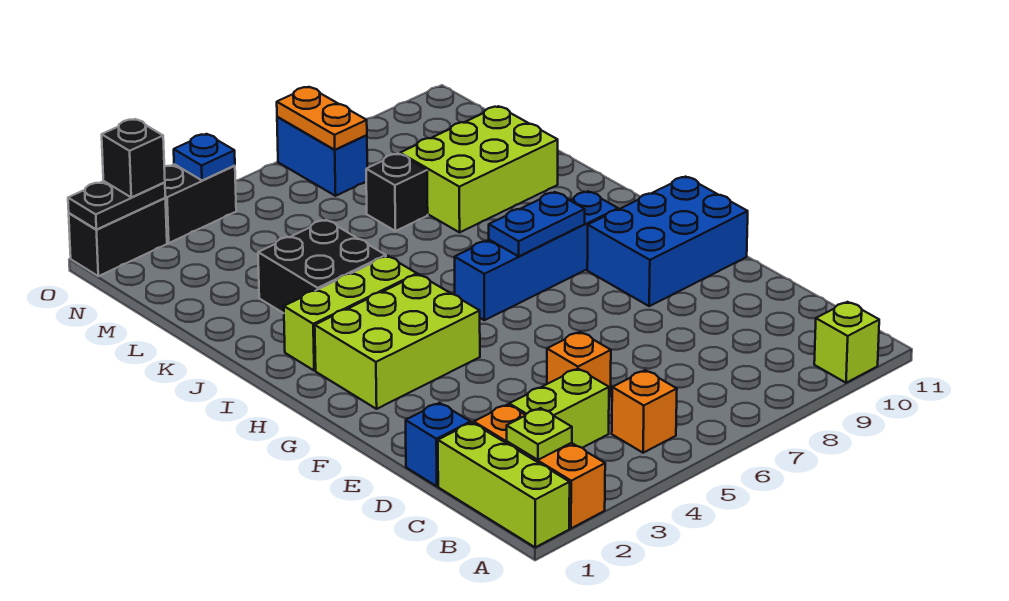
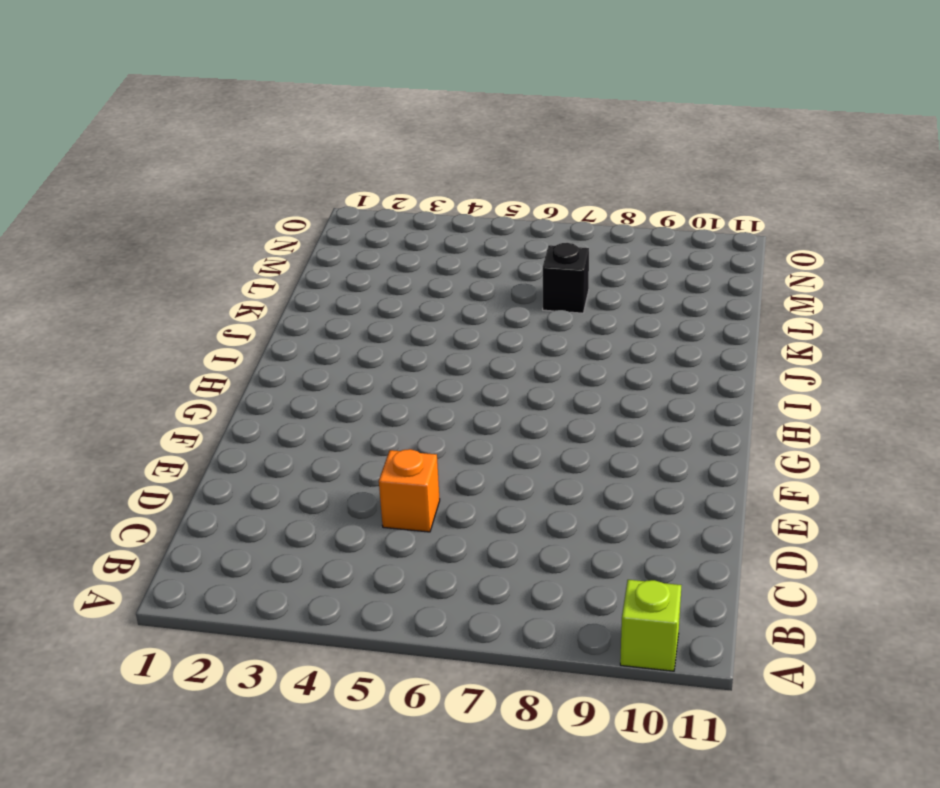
none -> lime 1x3 brick [438,423,570,547]
none -> orange 1x3 brick [474,404,605,528]
none -> orange 1x1 brick [612,370,677,453]

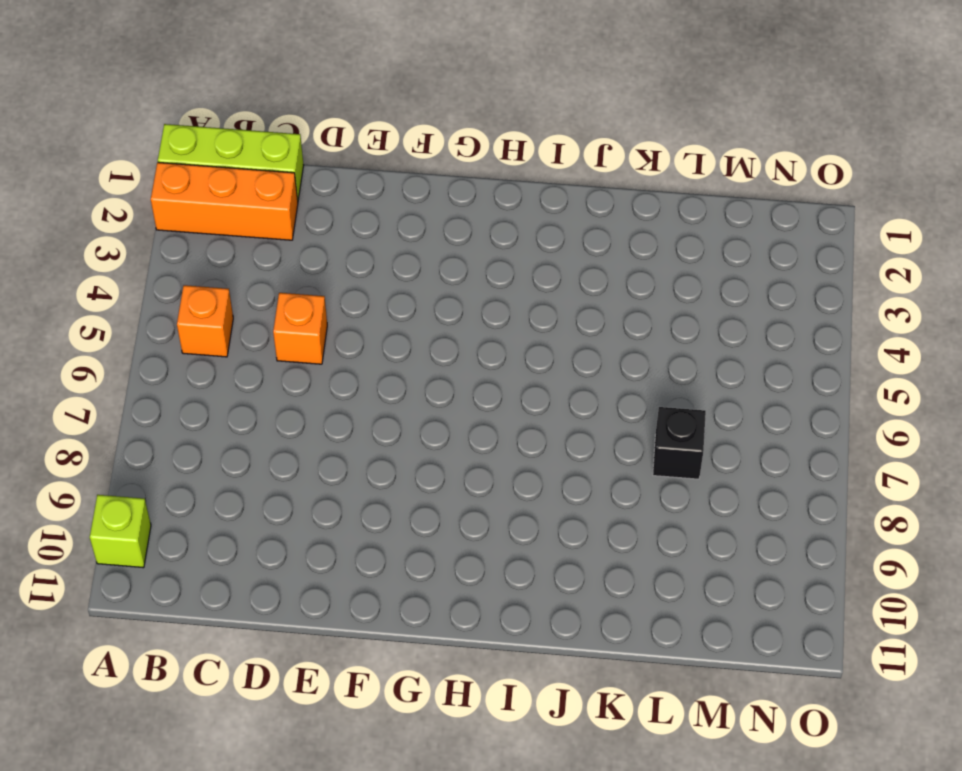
none -> lime 1x2 brick [509,369,609,448]
none -> blue 1x1 brick [406,403,471,486]
none -> blue 2x3 brick [587,177,748,306]

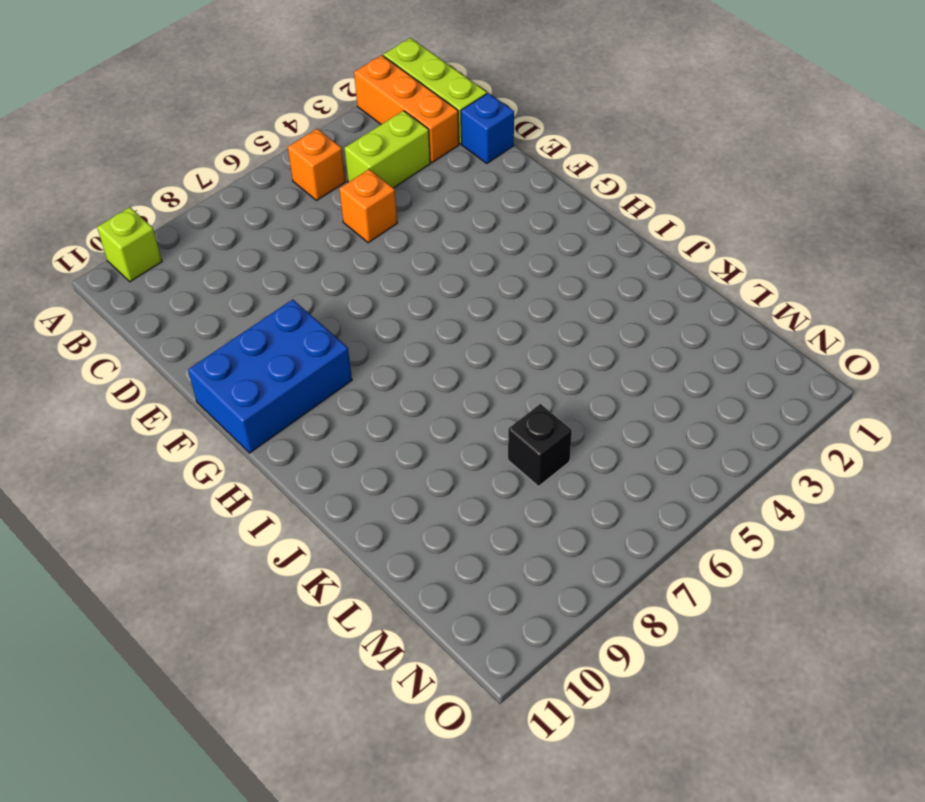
none -> lime 2x3 brick [315,274,480,409]
none -> blue 1x4 brick [455,191,618,320]
none -> lime 1x3 brick [284,256,417,371]

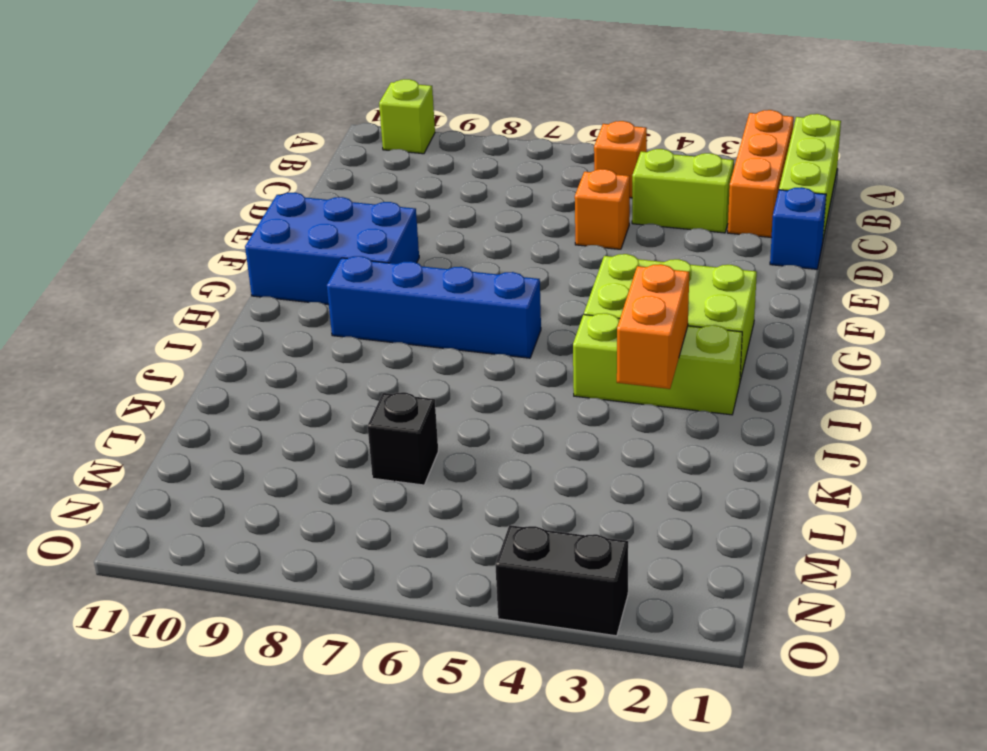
orange 1x2 brick [617,264,689,389] -> none
none -> black 2x2 brick [258,220,386,313]
none -> lime 2x3 brick [400,106,558,232]
none -> blue 1x2 brick [277,117,367,196]

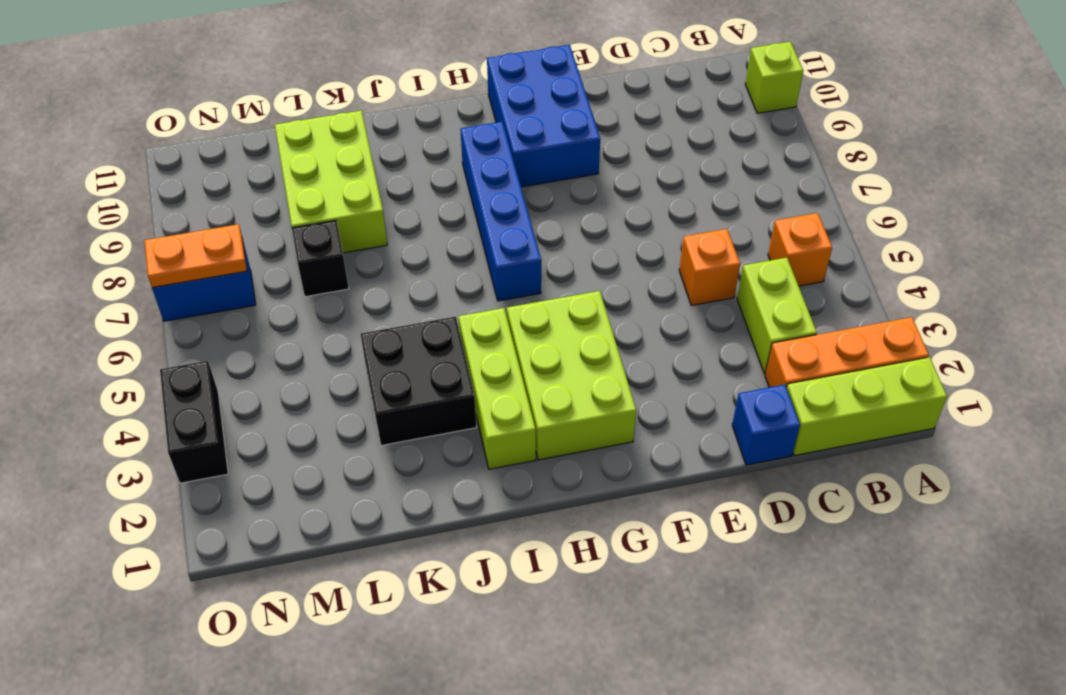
none -> black 1x2 brick [69,198,167,276]
none -> lime 1x1 plate [507,408,572,460]
none -> blue 1x2 plate [489,192,585,256]

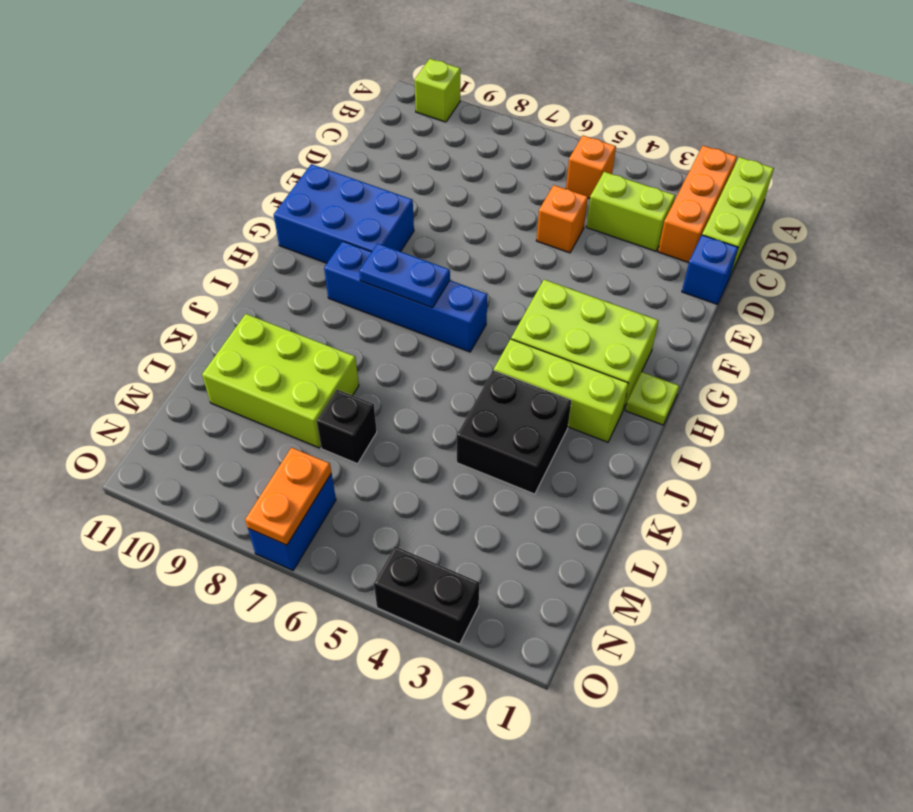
lime 1x1 plate [625,372,679,425] -> lime 1x1 plate moved to [507,408,572,460]
none -> black 1x2 brick [69,198,167,276]
none -> black 1x2 plate [68,181,165,230]
none -> blue 1x1 plate [174,134,235,180]

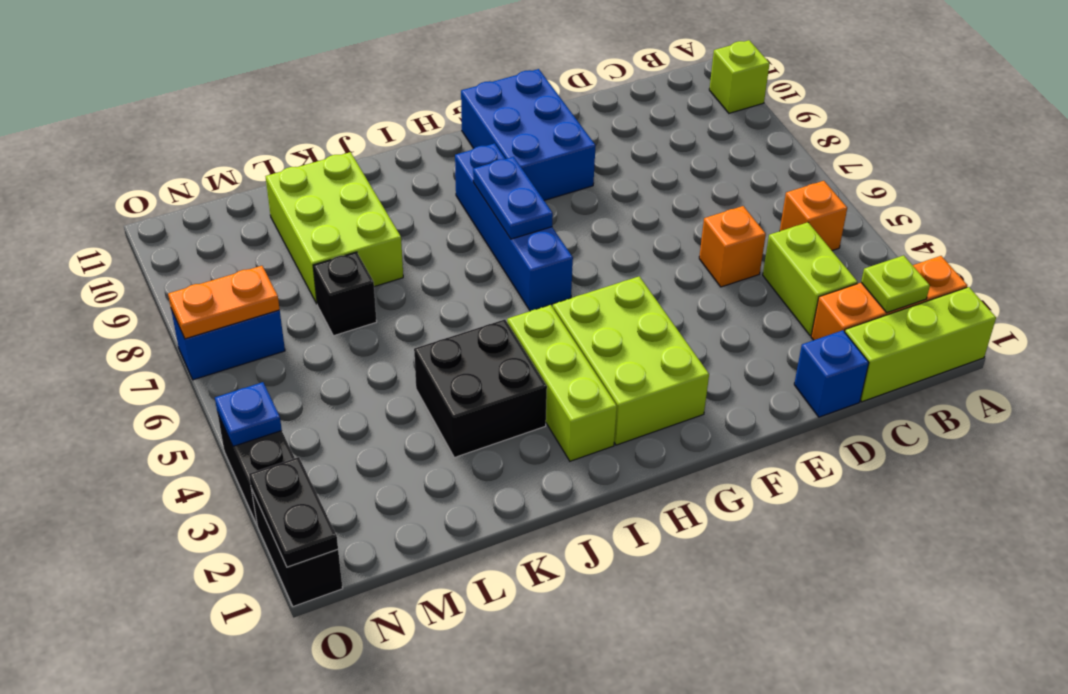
none -> black 1x1 brick [102,119,165,197]

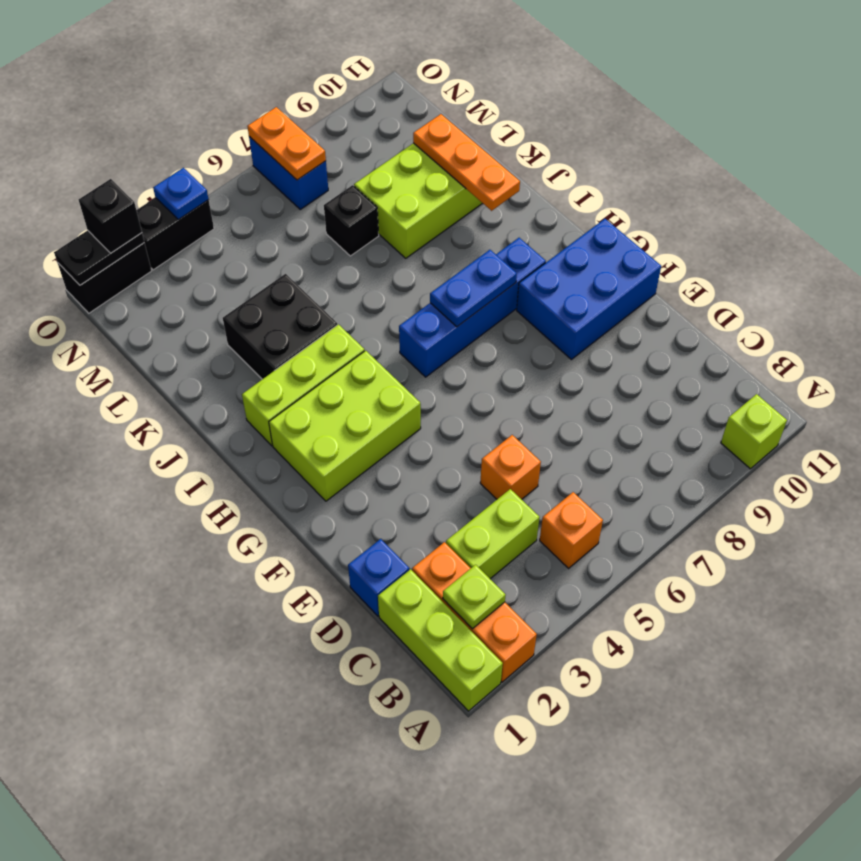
orange 1x3 plate [413,114,520,211] -> none

